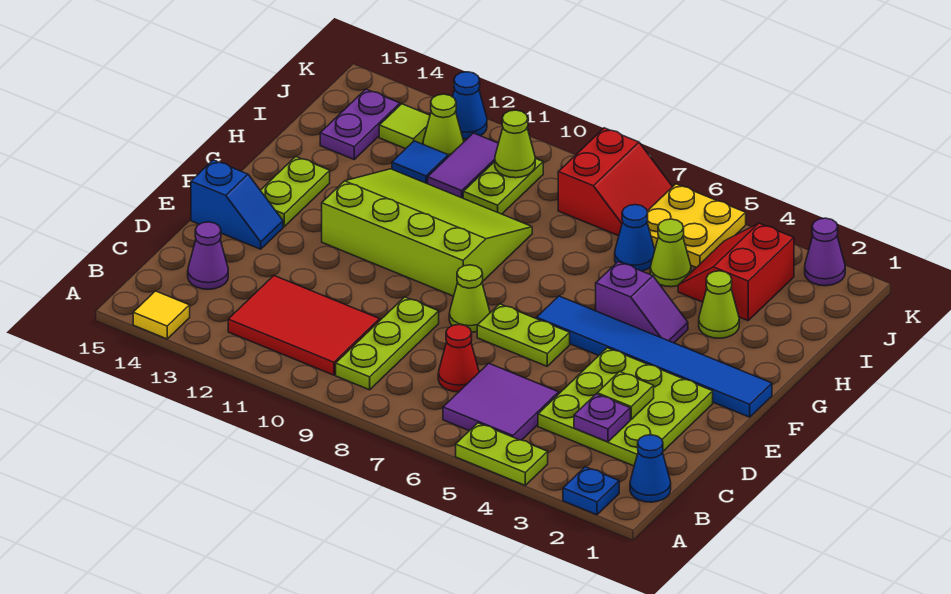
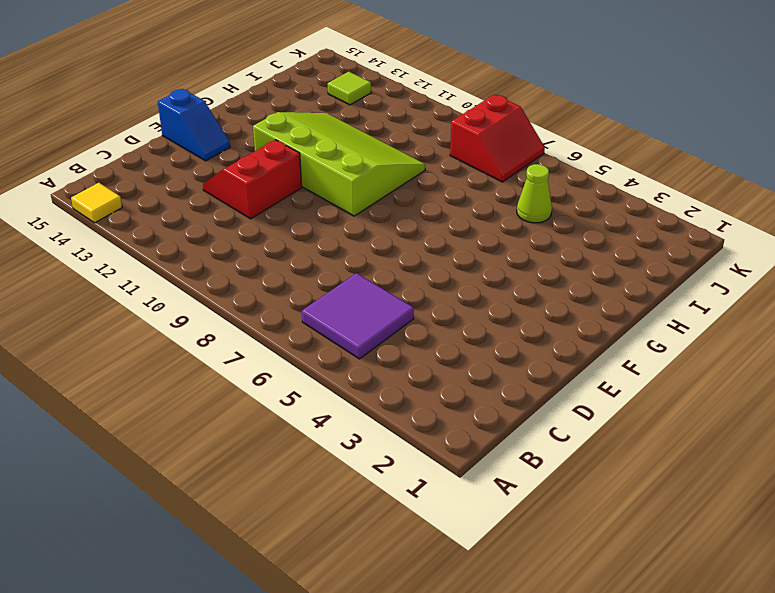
red 2x2 slope [203,140,302,219] -> red 2x2 slope moved to [678,223,794,321]
none -> blue 1x1 plate [563,467,619,515]
none -> lime 1x2 plate [456,423,548,485]
none -> blue 1x1 cone [630,435,671,502]
none -> lime 1x3 plate [336,297,439,390]

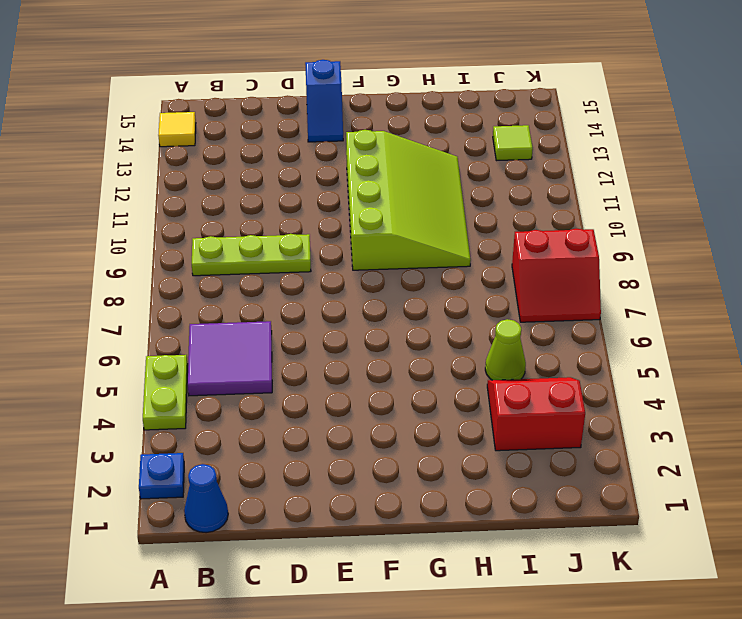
none -> red 2x3 tile [228,276,380,375]
none -> lime 3x3 plate [538,348,713,466]
none -> red 1x1 cone [438,325,479,392]
none -> purple 1x1 cone [188,222,228,289]

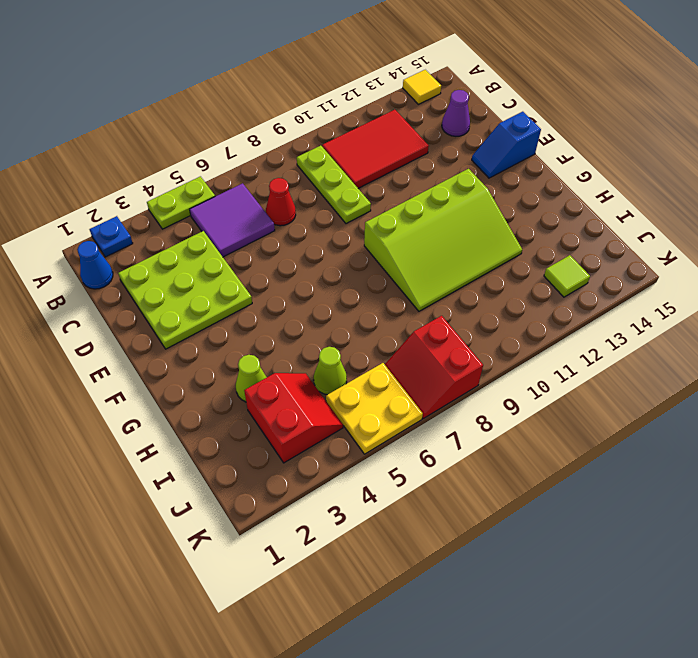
none -> lime 1x2 plate [477,304,570,366]
none -> lime 1x1 cone [449,265,490,332]
none -> blue 1x6 tile [537,296,772,417]
none -> lime 1x2 plate [260,157,330,227]

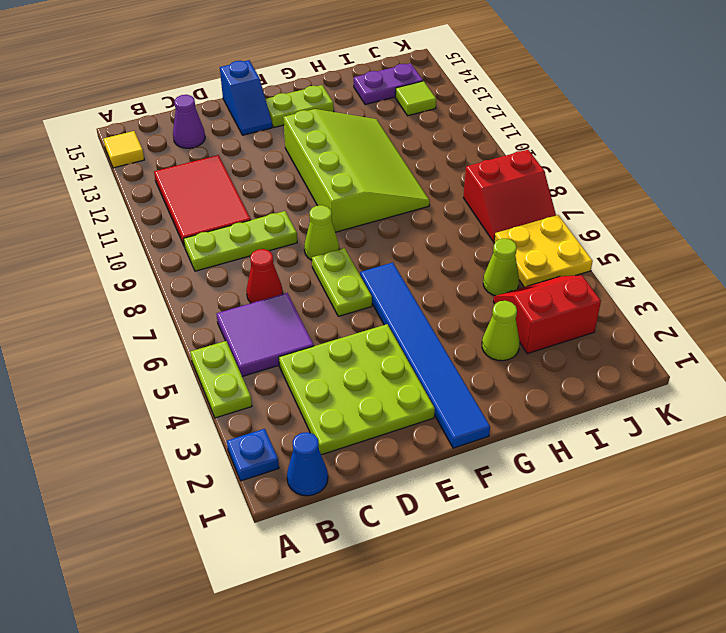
none -> purple 1x2 slope [595,262,688,343]
none -> blue 1x1 cone [615,205,655,271]
none -> lime 1x2 plate [463,158,543,214]
none -> purple 1x2 tile [428,133,498,198]

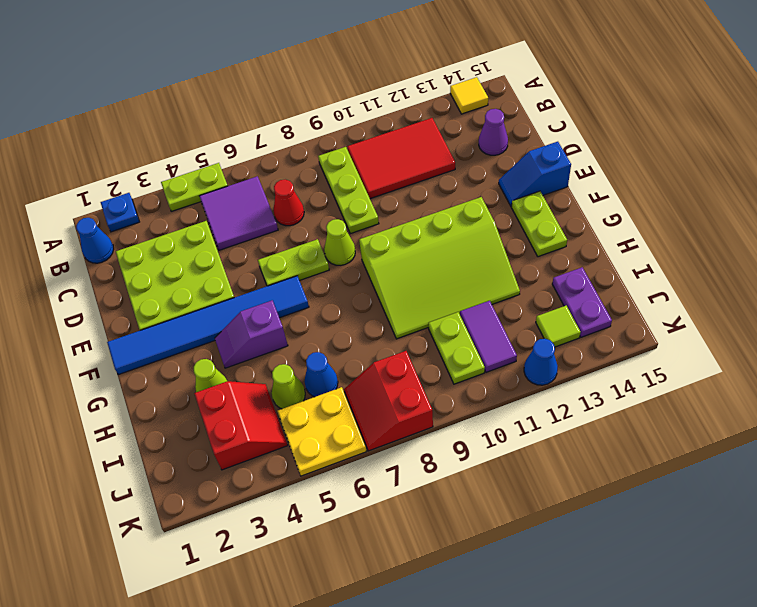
none -> blue 1x1 tile [392,141,448,184]
none -> lime 1x1 cone [423,94,464,157]
none -> purple 1x1 cone [805,218,845,286]
none -> purple 1x1 plate [574,394,630,442]

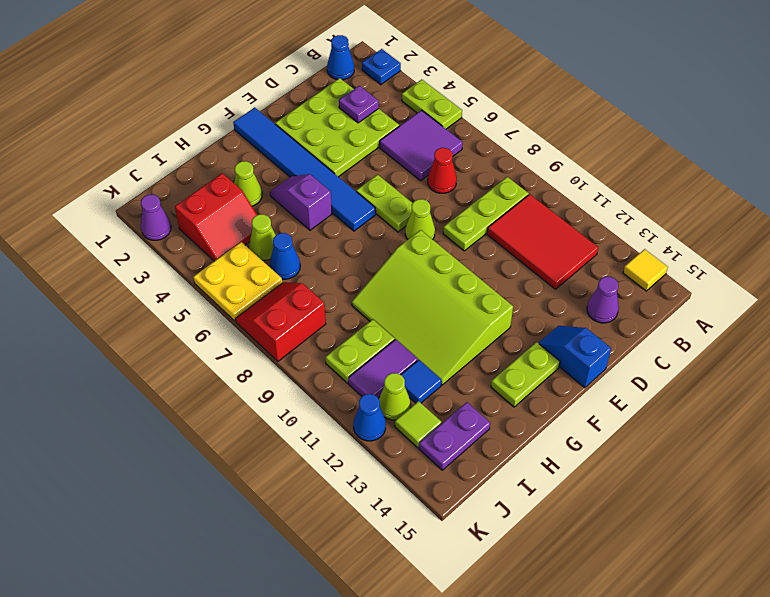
none -> lime 1x1 plate [597,372,654,419]
none -> lime 1x1 cone [495,110,535,178]

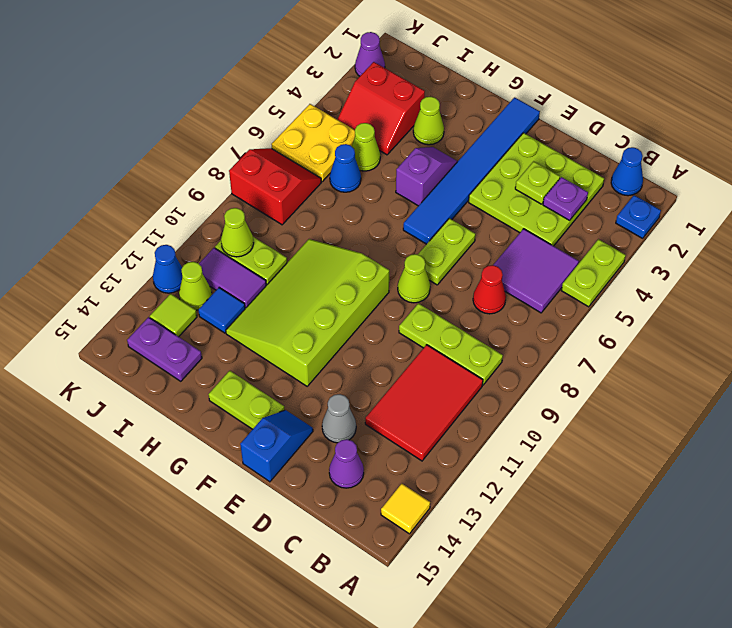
grey 1x1 cone [322,394,356,443] -> none

